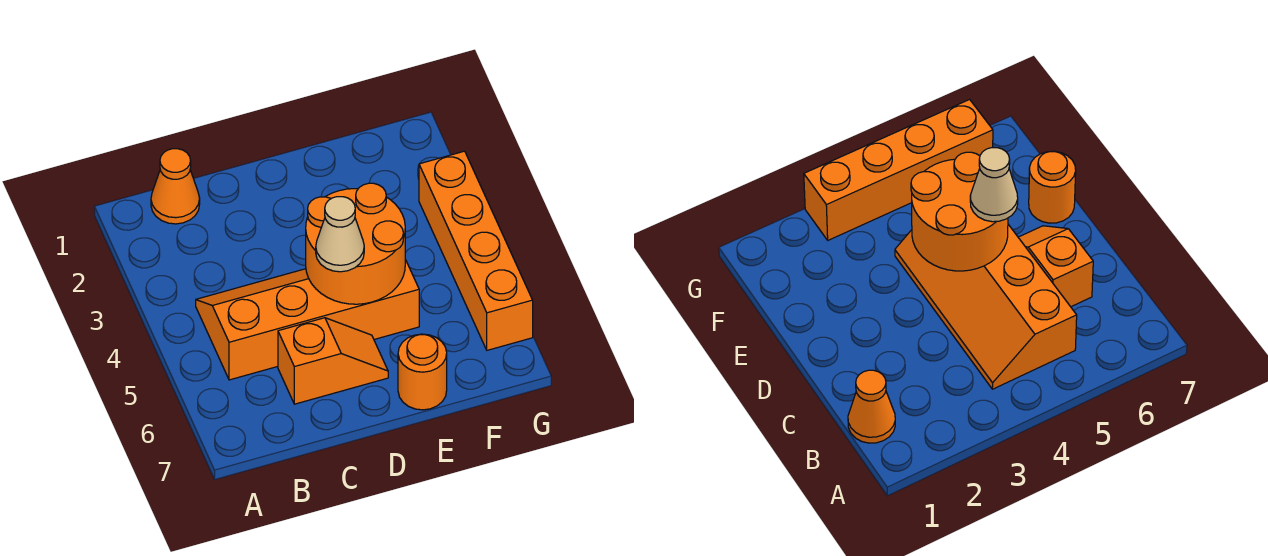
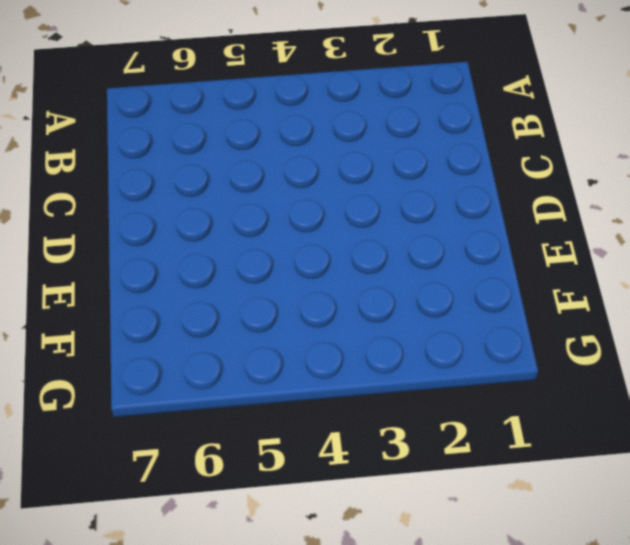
none -> orange 1x1 cone [151,149,200,224]
none -> orange 2x4 slope [196,260,419,380]

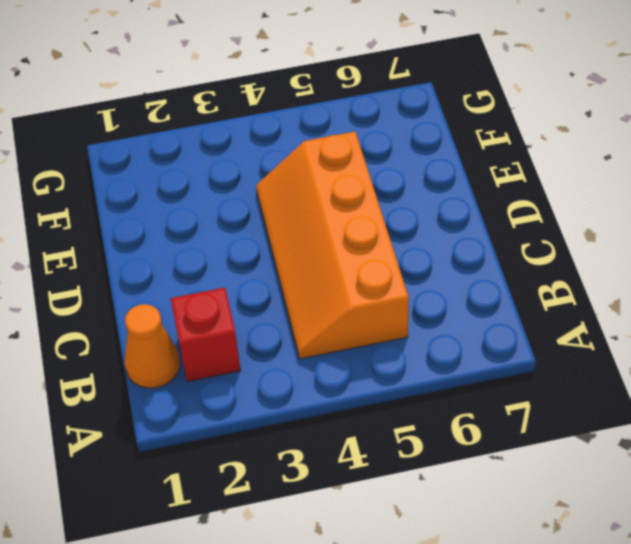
red 1x1 brick [171,288,241,382] -> none
none -> orange 1x2 slope [278,318,388,404]
none -> orange 1x1 round brick [398,334,447,410]

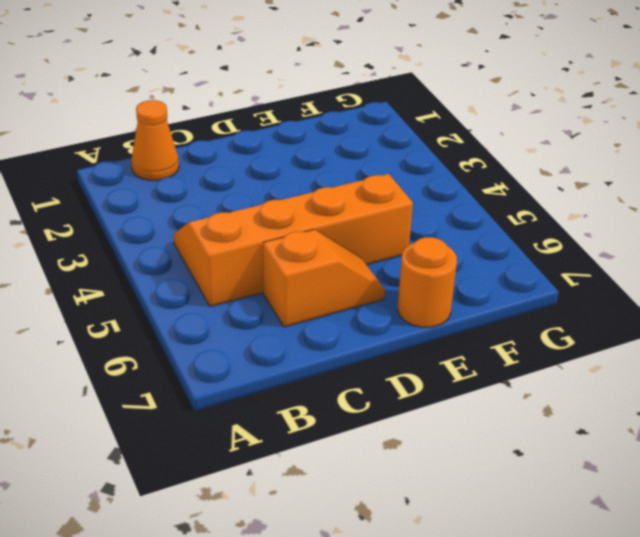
none -> orange 1x4 brick [419,151,533,350]
none -> orange 2x2 round brick [306,183,405,304]

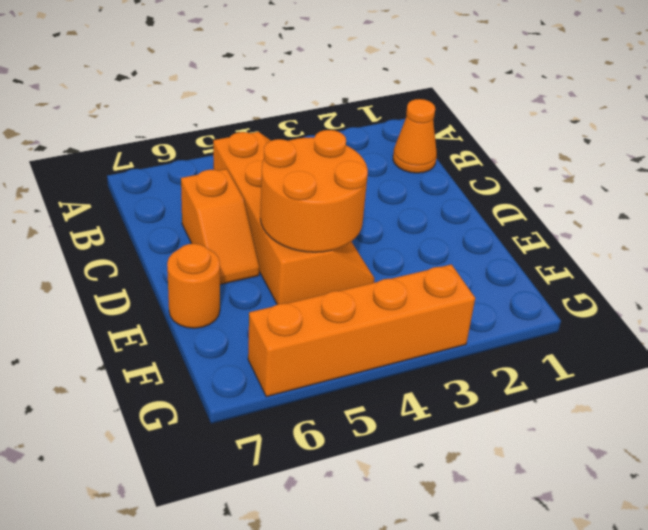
none -> tan 1x1 cone [316,197,364,272]

